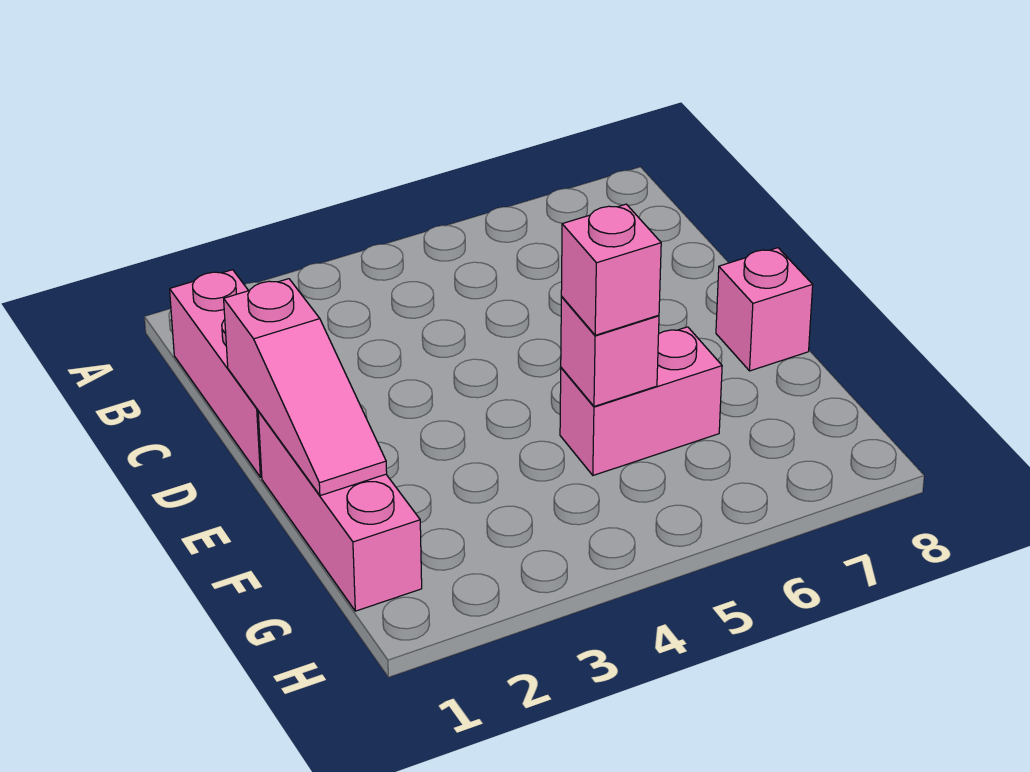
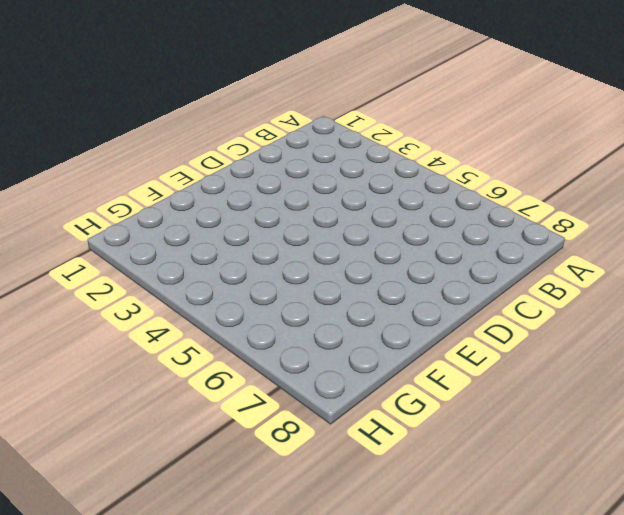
none -> pink 1x3 brick [170,270,262,477]
none -> pink 1x3 brick [258,411,422,611]

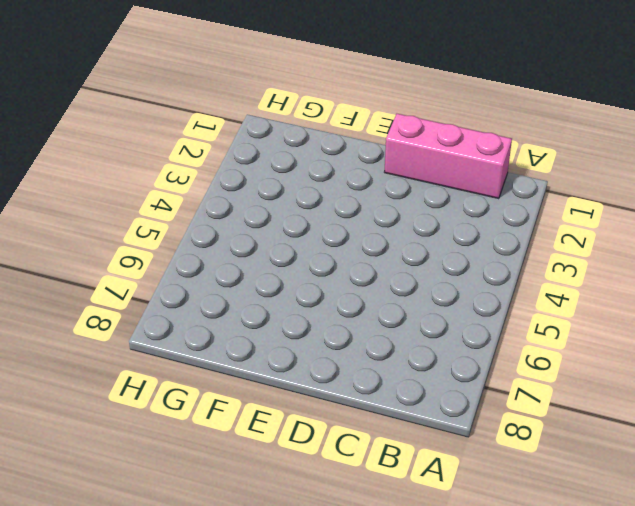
none -> pink 1x3 brick [258,411,422,611]
none -> pink 1x1 brick [716,248,813,371]

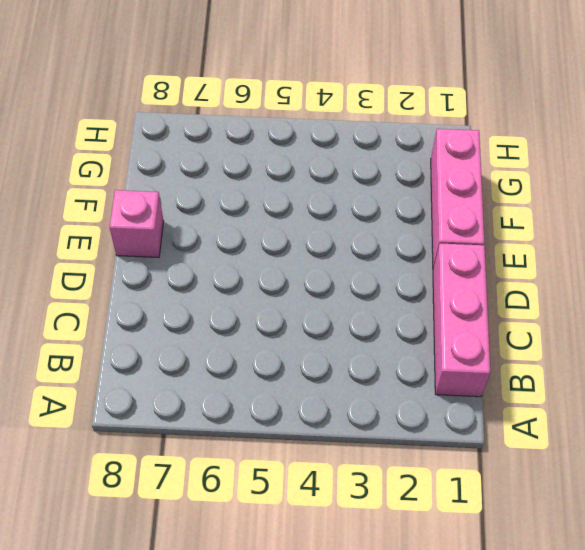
none -> pink 1x2 brick [560,327,722,475]
none -> pink 1x3 slope [224,279,387,496]

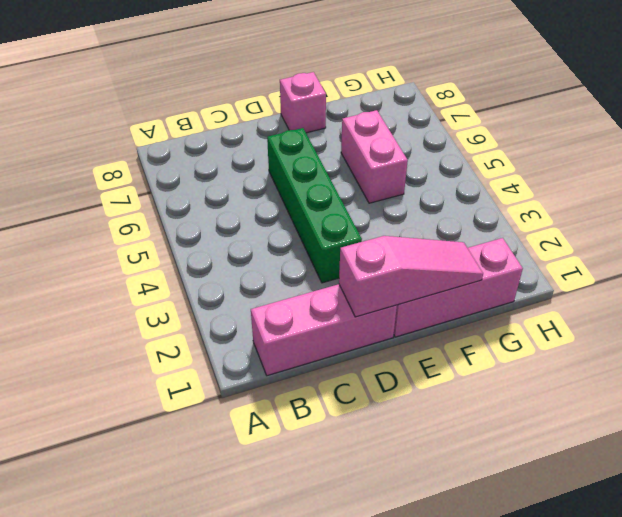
green 1x4 brick [267,128,362,283] -> none
none -> pink 1x1 brick [561,297,659,406]
none -> pink 1x1 brick [561,204,661,335]

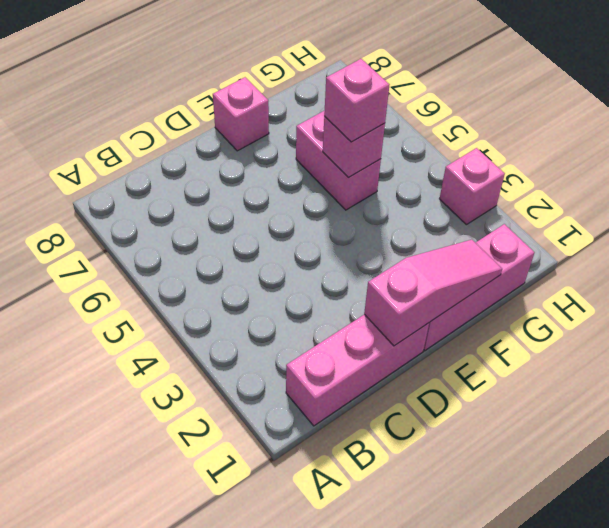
pink 1x1 brick [440,148,505,225] -> none

